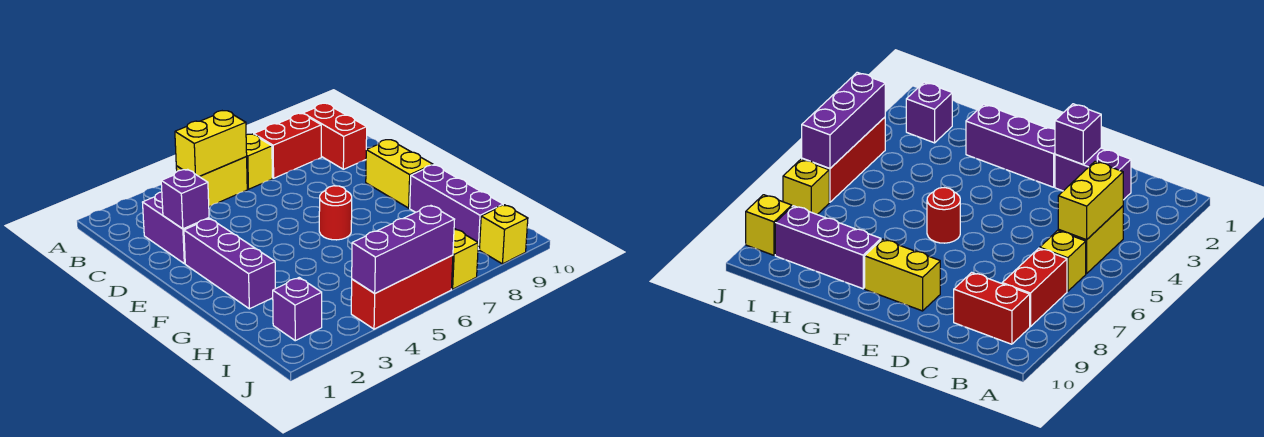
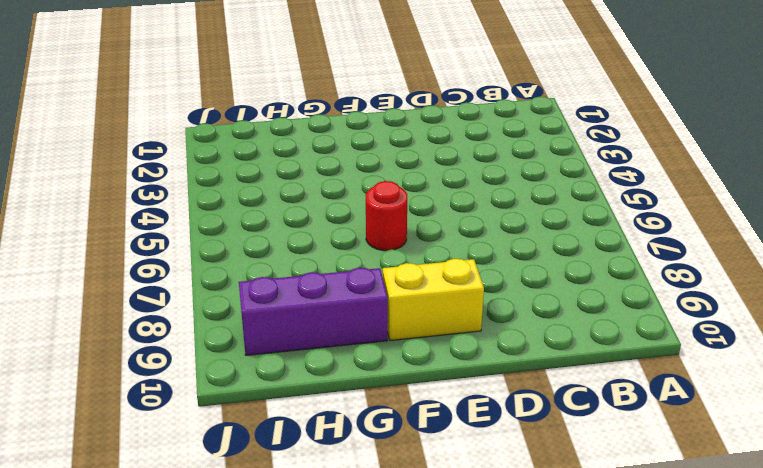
none -> yellow 1x2 brick [176,157,247,206]
none -> yellow 1x1 brick [246,134,272,189]
none -> red 1x2 brick [254,113,321,178]

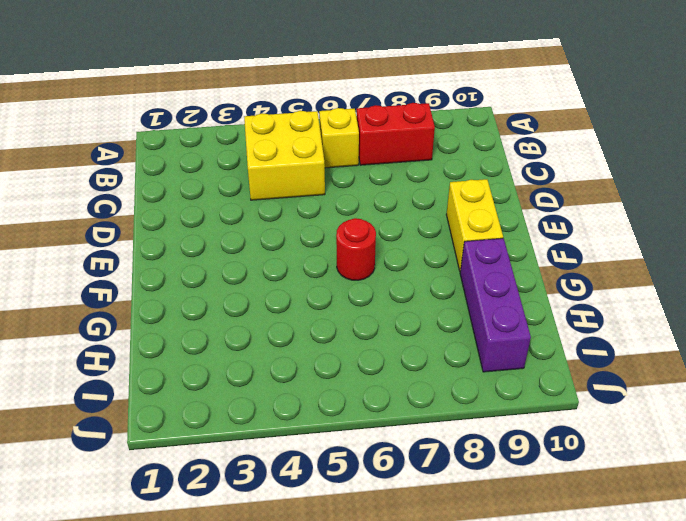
yellow 2x2 brick [244,111,325,200] -> yellow 1x2 brick [176,157,247,206]
none -> red 1x2 brick [303,103,367,169]
none -> purple 1x2 brick [143,192,209,264]
none -> purple 1x3 brick [184,219,276,309]

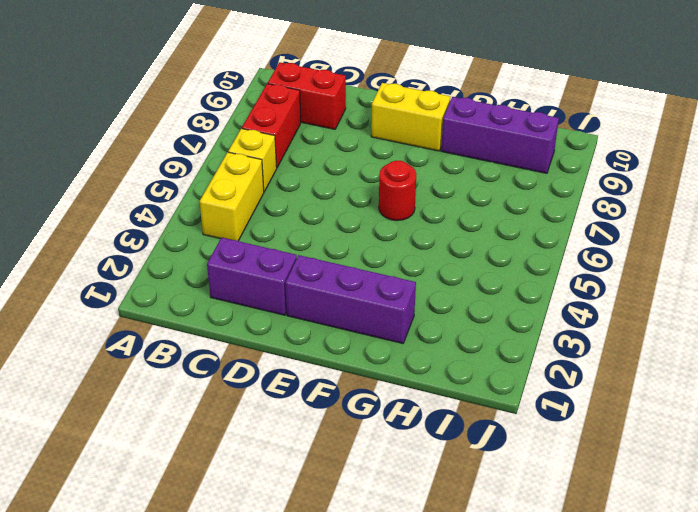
none -> purple 1x1 brick [273,278,322,341]
none -> red 1x3 brick [351,255,453,329]
none -> yellow 1x1 brick [451,229,478,289]

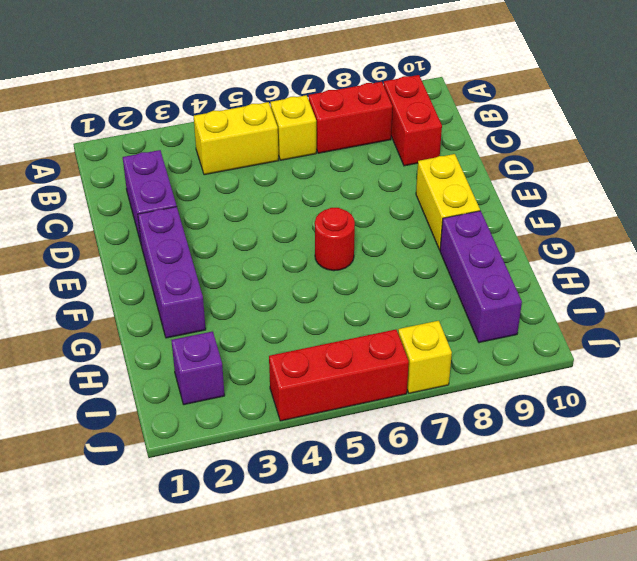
none -> yellow 1x1 brick [479,205,528,264]
none -> yellow 1x2 brick [175,111,247,176]
none -> purple 1x1 brick [161,169,209,229]

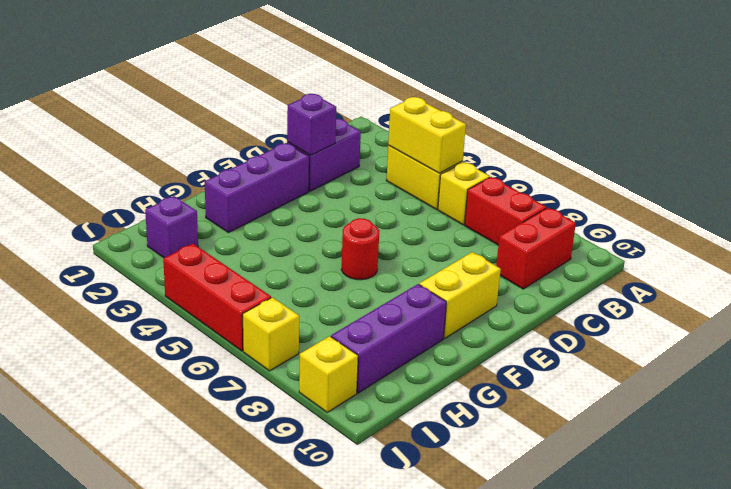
none -> purple 1x3 brick [352,206,455,293]

